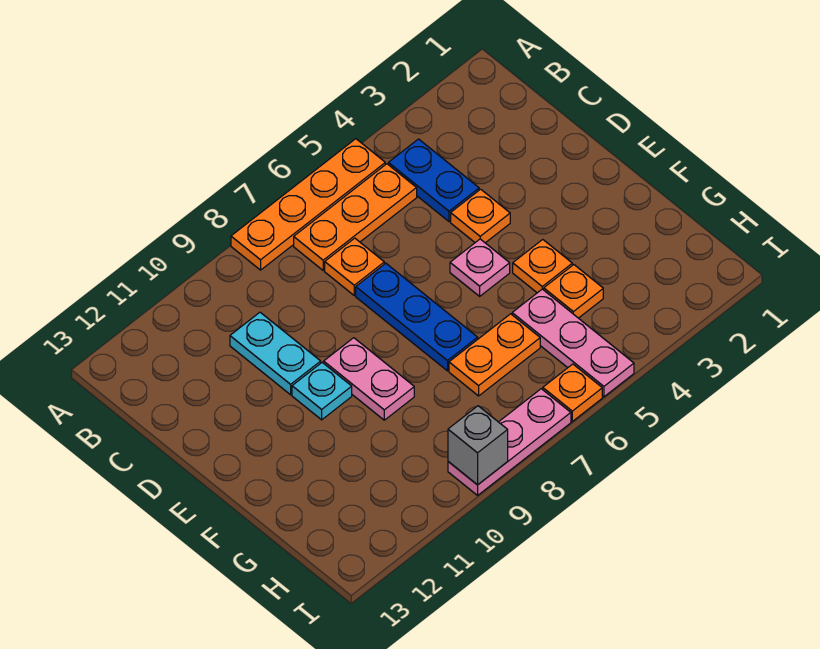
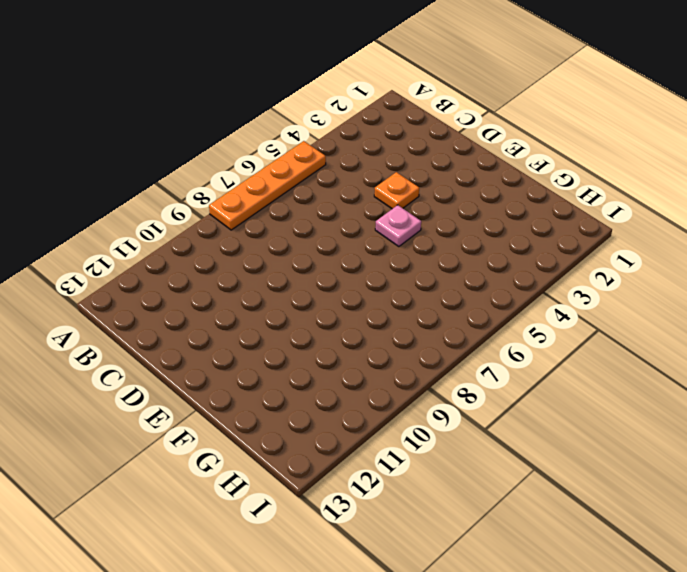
none -> blue 1x2 plate [388,139,479,222]
none -> orange 1x3 plate [294,164,417,270]
none -> orange 1x1 plate [325,238,384,295]

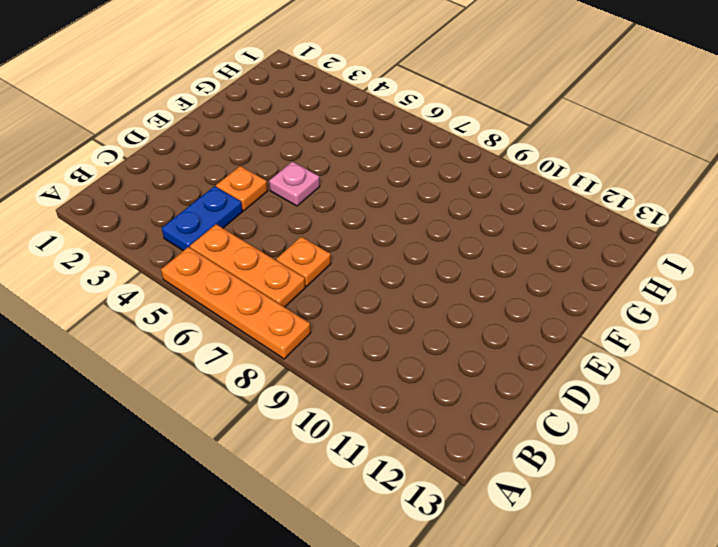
none -> cyan 1x2 plate [230,312,321,395]
none -> blue 1x3 plate [356,263,478,371]
none -> pink 1x2 plate [324,338,414,420]

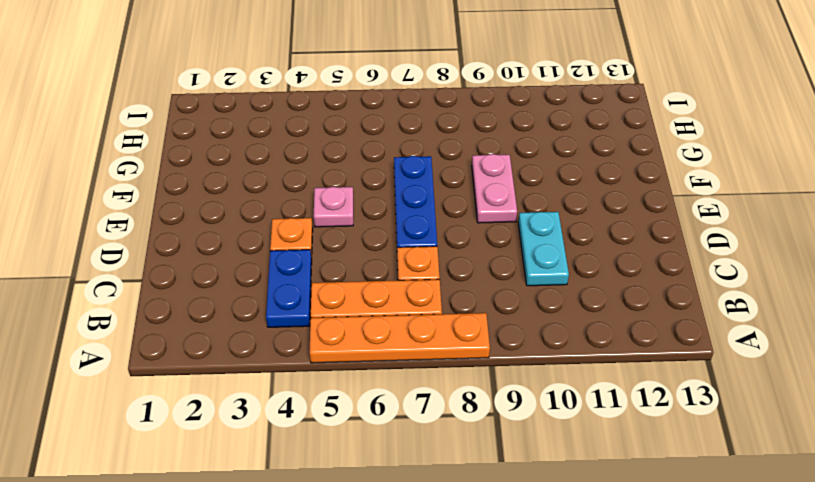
none -> cyan 1x1 plate [292,363,352,420]
none -> orange 1x1 plate [513,240,572,293]
none -> orange 1x1 plate [544,265,603,318]

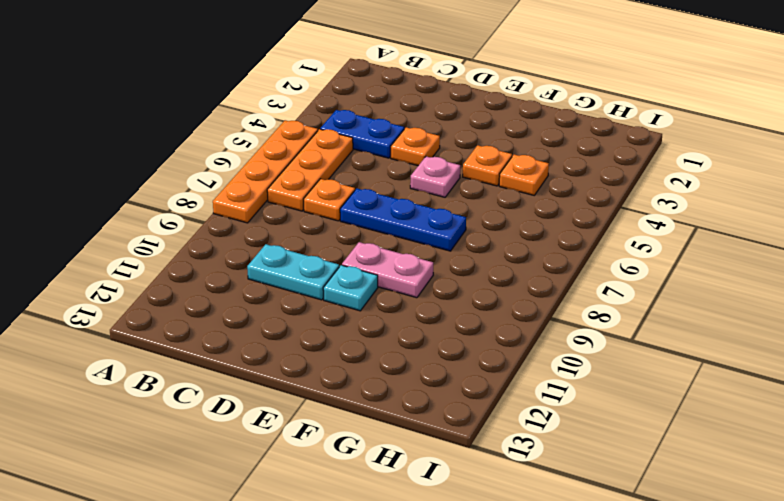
none -> pink 1x3 plate [512,289,634,397]
none -> orange 1x2 plate [449,314,540,396]
none -> orange 1x1 plate [543,364,602,421]

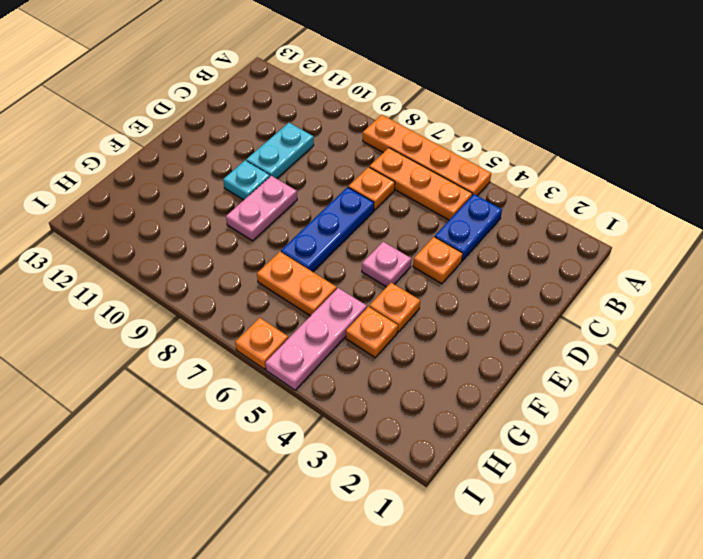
none -> pink 1x3 plate [448,389,571,495]
none -> grey 1x1 brick [448,406,508,485]

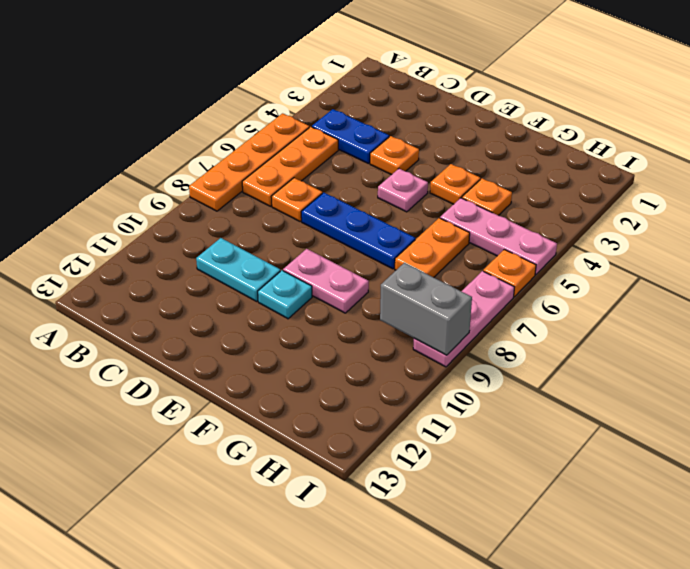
grey 1x2 brick [380,263,472,355] -> grey 1x1 brick [448,406,508,485]

